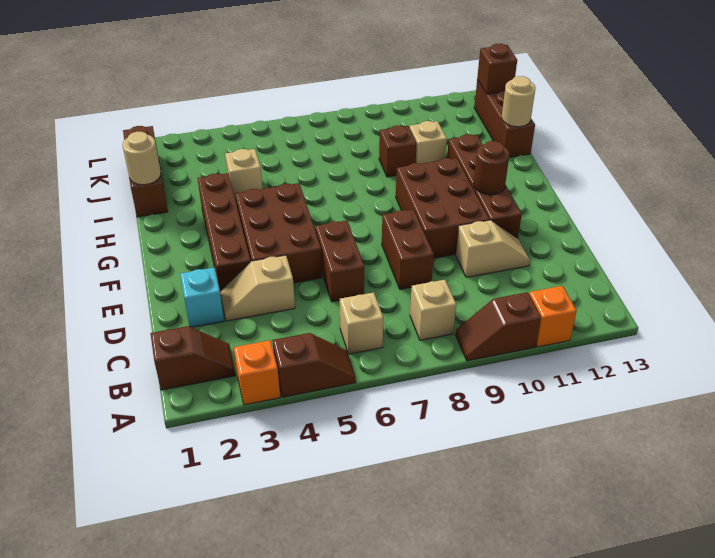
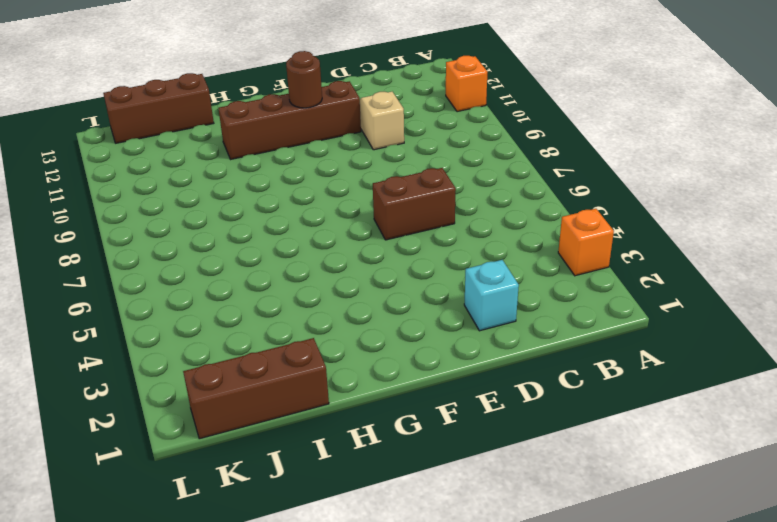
none -> brown 1x2 slope [273,333,356,397]
none -> brown 1x2 slope [455,292,541,361]
none -> brown 1x2 slope [150,326,236,390]

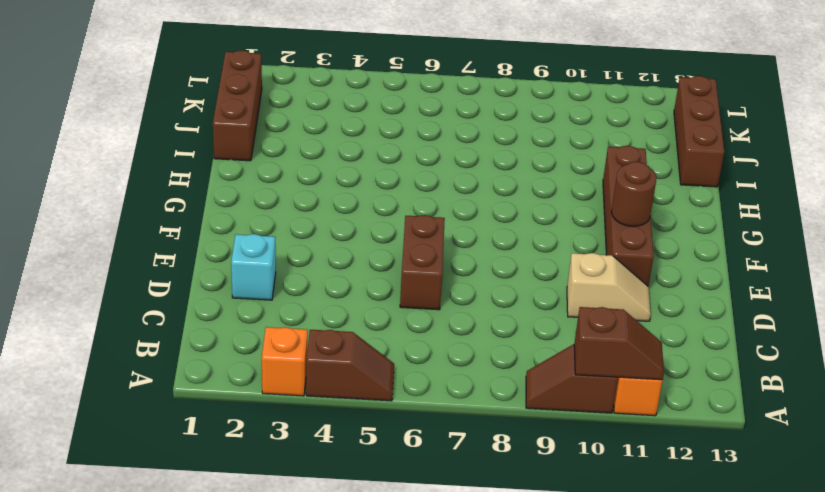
brown 1x2 slope [574,307,664,380] -> brown 1x2 slope moved to [150,326,236,390]
none -> tan 1x1 brick [340,293,383,354]
none -> tan 1x1 brick [410,280,456,340]
none -> tan 1x2 slope [220,255,295,321]

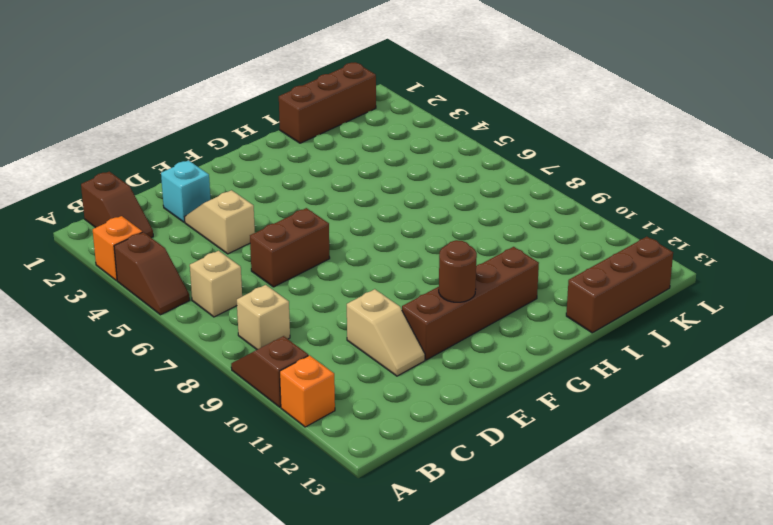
none -> brown 1x2 brick [382,209,434,289]
none -> brown 1x4 brick [197,173,251,291]
none -> brown 2x3 brick [235,183,322,283]

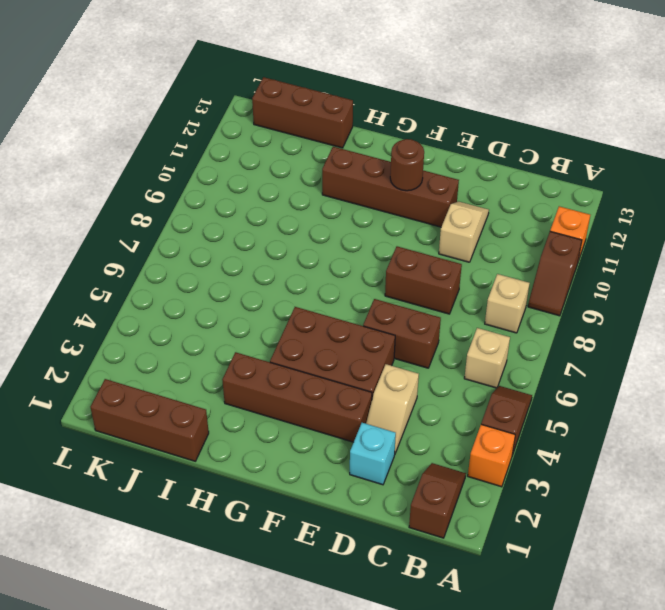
none -> brown 2x3 brick [396,158,489,258]
none -> tan 1x1 brick [225,149,263,201]
none -> brown 1x1 brick [379,126,417,177]

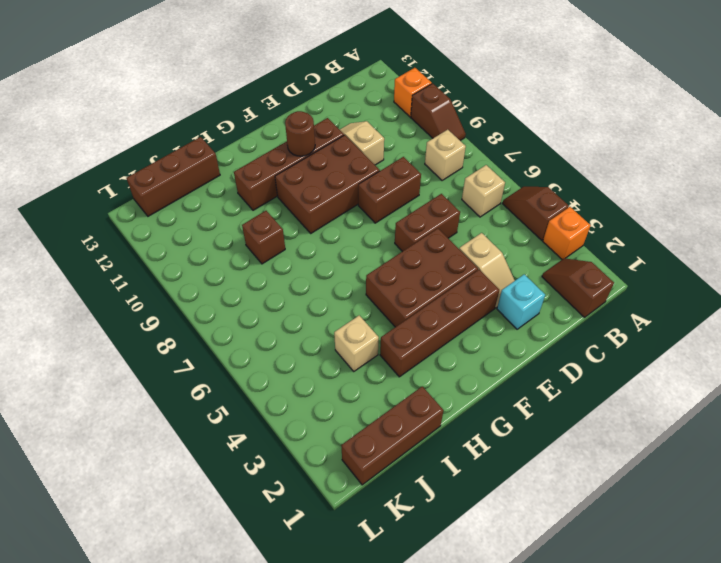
none -> tan 1x1 brick [410,121,447,164]
none -> tan 1x1 round brick [123,132,161,185]
none -> tan 1x1 round brick [502,76,536,127]

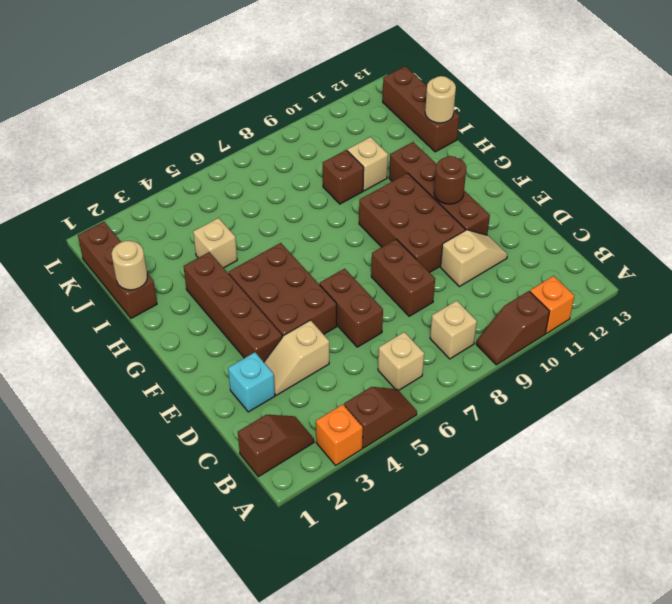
none -> brown 1x1 brick [477,44,517,94]

